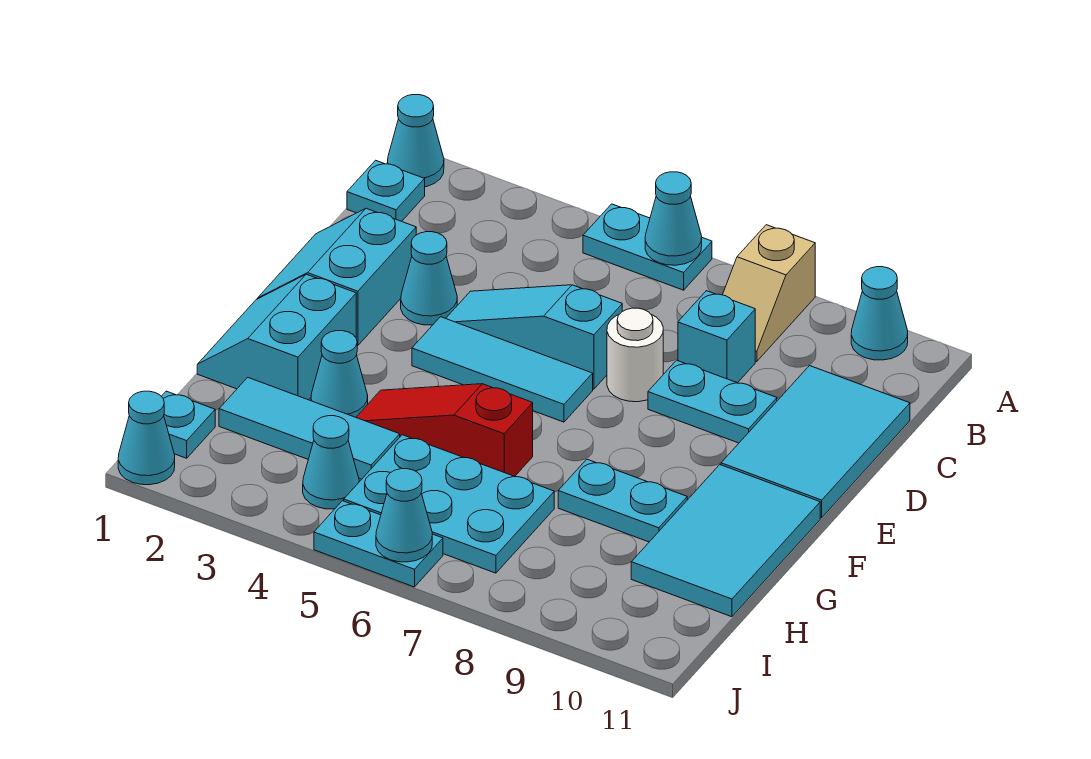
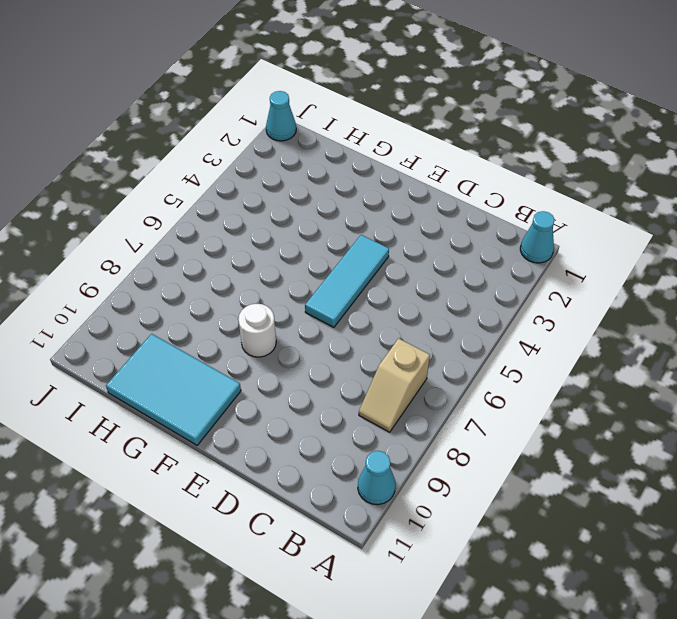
tan 1x2 slope [359,338,430,432] -> tan 1x2 slope turned to [723,225,815,361]
white 1x1 round brick [238,304,276,357] -> white 1x1 round brick moved to [607,308,663,402]
none -> cyan 1x2 plate [583,204,712,290]
none -> cyan 1x1 plate [347,160,425,221]
none -> cyan 1x1 brick [678,291,755,383]

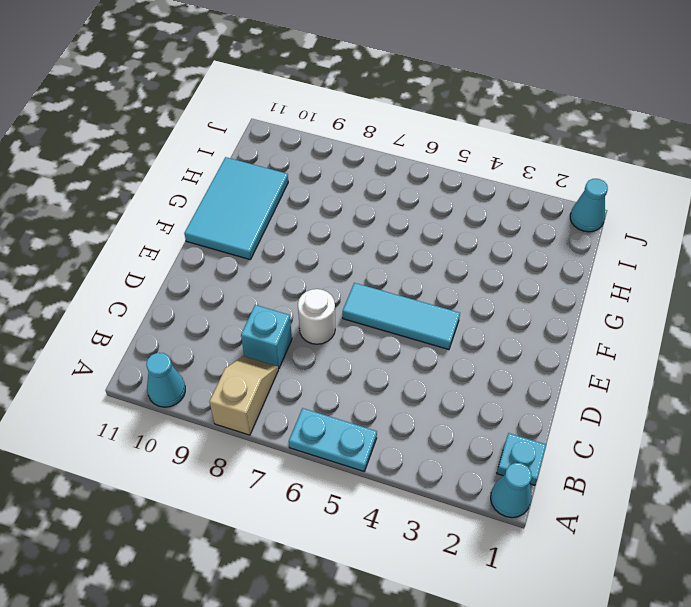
none -> cyan 2x3 tile [721,366,910,518]
none -> cyan 2x2 slope [257,208,416,346]
none -> cyan 1x1 cone [401,232,457,325]

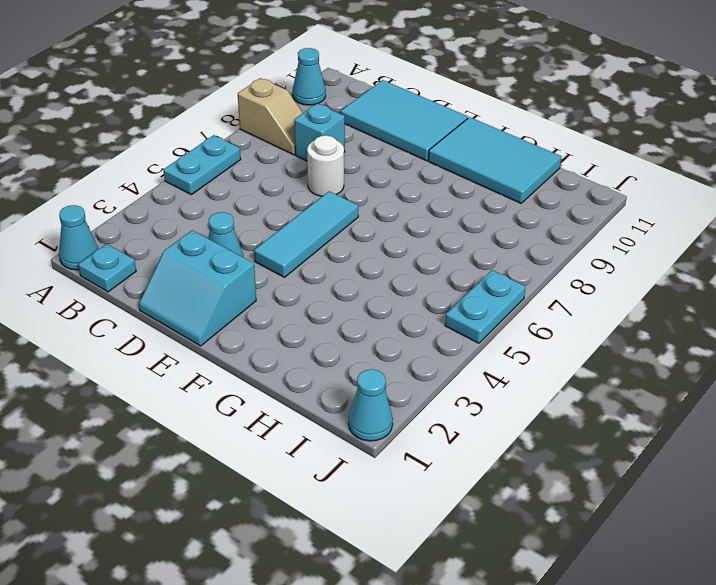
none -> cyan 1x3 slope [446,285,622,389]
none -> cyan 1x2 plate [648,360,777,443]
none -> cyan 2x2 slope [197,274,356,400]

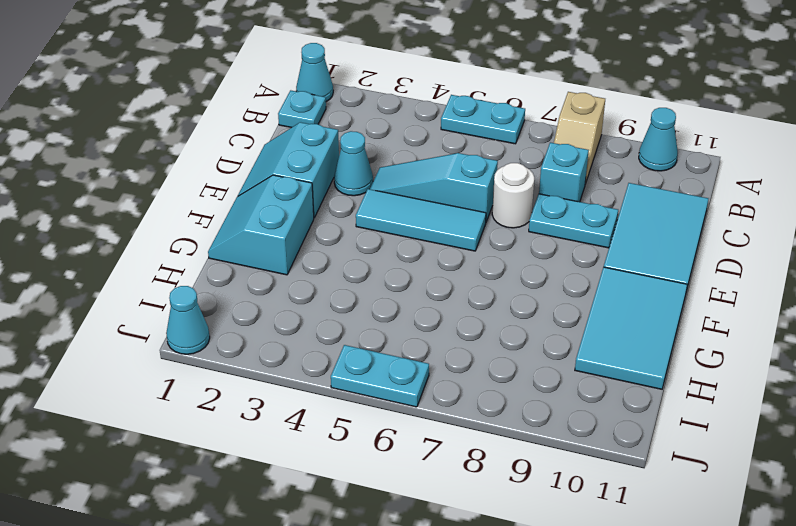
none -> cyan 1x1 cone [311,331,368,417]
none -> red 1x3 slope [356,384,533,477]
none -> cyan 1x2 plate [558,459,687,542]

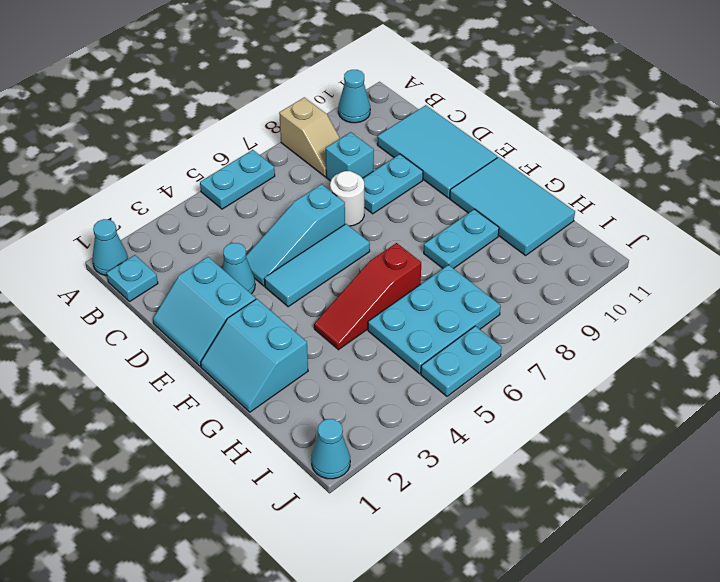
none -> cyan 1x1 cone [311,331,368,417]
none -> cyan 1x3 tile [219,377,400,479]
none -> cyan 1x1 plate [161,391,215,458]

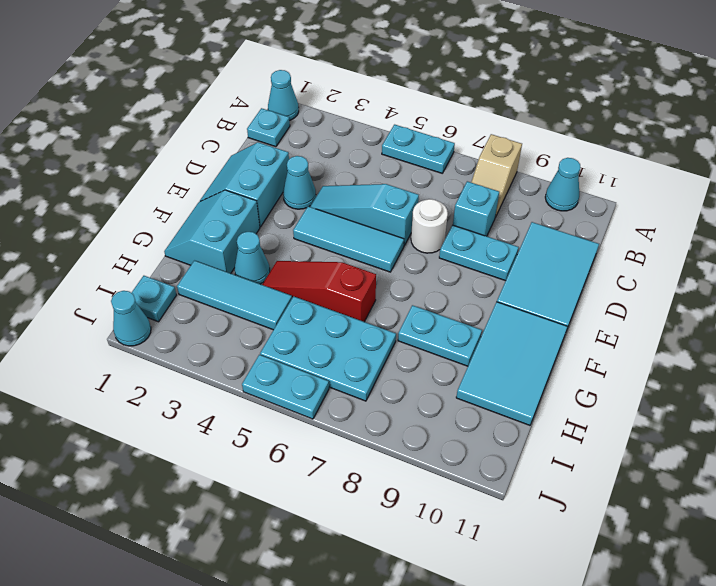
none -> cyan 1x1 cone [303,416,359,509]
none -> cyan 1x1 cone [645,172,702,265]
none -> cyan 1x1 cone [376,469,432,562]

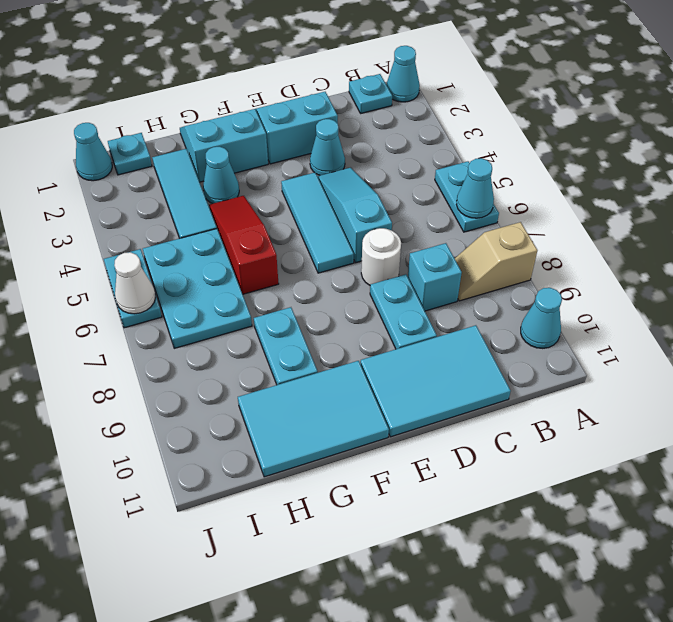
white 1x1 cone [114,252,156,314] -> cyan 1x1 cone [376,469,432,562]
none -> cyan 1x1 cone [303,416,359,509]

